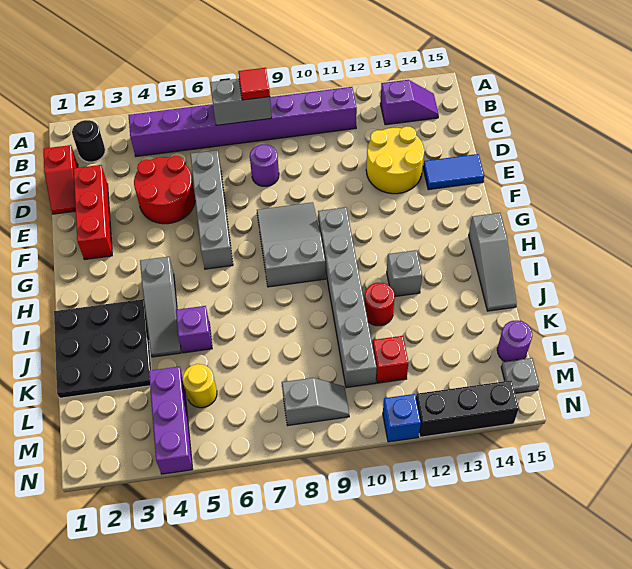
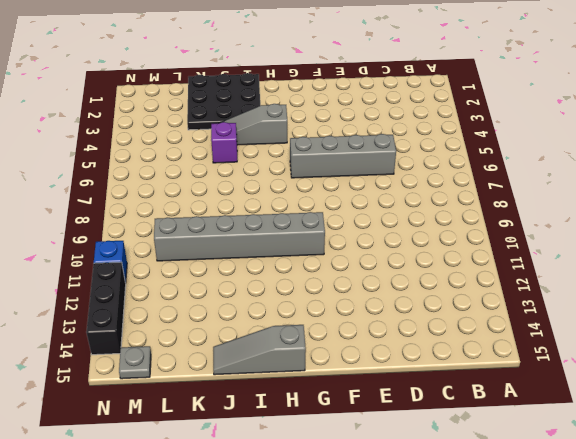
none -> black 1x1 round brick [72,120,105,162]
none -> purple 1x8 brick [129,87,357,156]
none -> purple 1x2 slope [380,80,439,125]

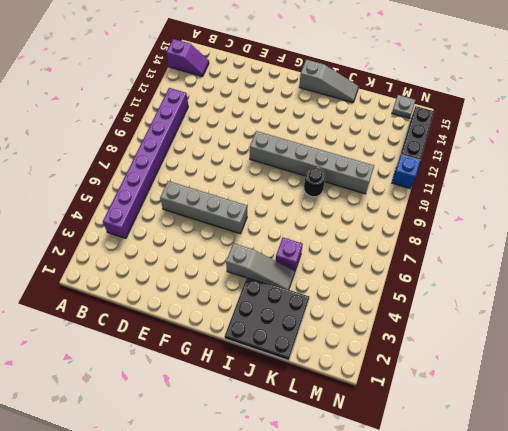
purple 1x2 slope [166,39,209,76] -> purple 1x2 slope turned to [380,80,439,125]
black 1x1 round brick [304,167,326,197] -> black 1x1 round brick moved to [72,120,105,162]
none -> red 1x2 slope [44,145,78,214]
none -> red 1x3 brick [74,165,112,260]
none -> red 2x2 round brick [134,156,195,224]

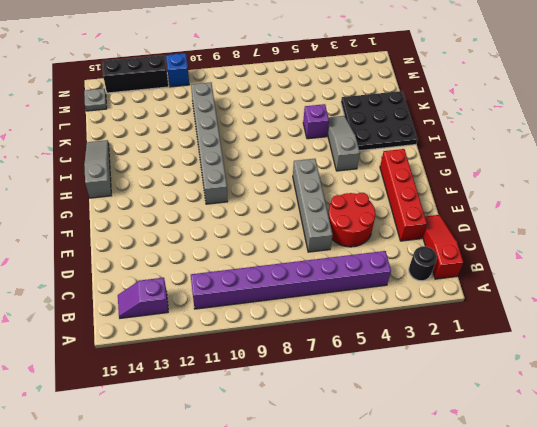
red 1x3 slope [423,215,463,279] -> red 1x2 slope [44,145,78,214]
red 1x4 brick [380,149,427,241] -> red 1x3 brick [74,165,112,260]
none -> purple 1x1 round brick [250,144,279,186]
none -> yellow 2x2 round brick [366,126,424,194]
none -> blue 1x2 tile [423,154,484,190]

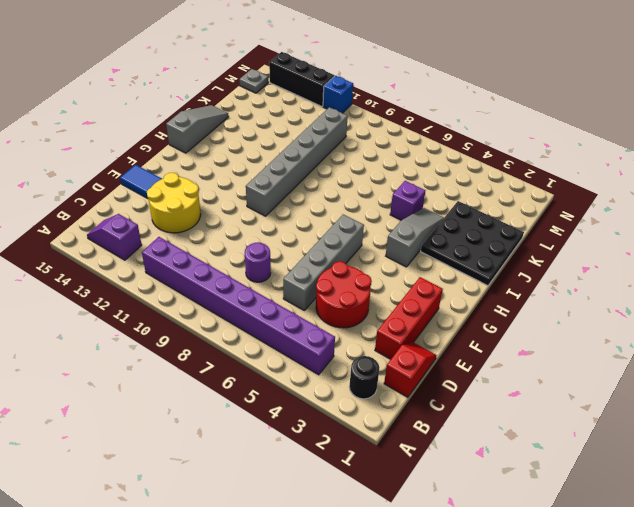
none -> grey 2x3 slope [257,202,326,287]
none -> grey 1x1 brick [387,250,422,296]
none -> red 1x1 round brick [365,283,395,326]

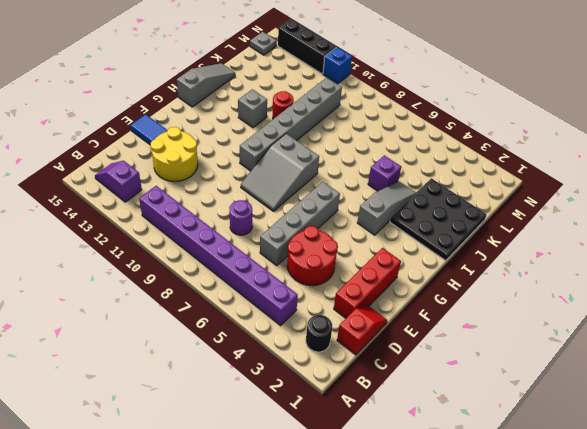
none -> purple 1x3 brick [149,367,193,474]
none -> yellow 1x1 round brick [183,364,217,408]
none -> red 1x1 brick [373,336,409,383]

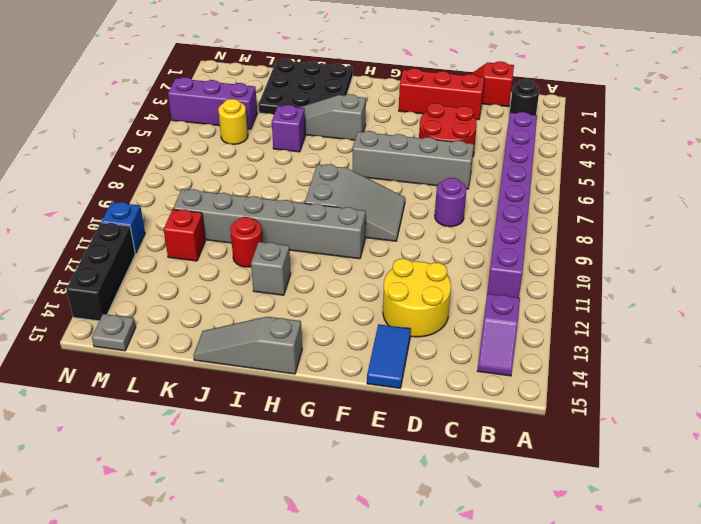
none -> purple 1x1 round brick [497,321,532,362]
none -> grey 1x2 slope [282,378,349,425]
none -> grey 1x2 brick [210,79,272,125]

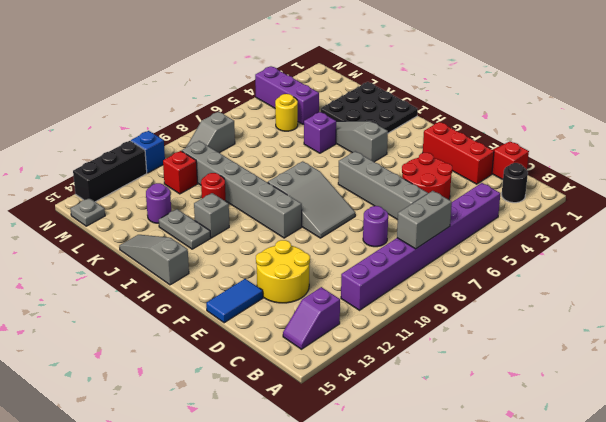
grey 1x2 plate [159,209,211,249] -> none
purple 1x1 round brick [146,183,171,223] -> purple 1x1 round brick moved to [497,321,532,362]
none -> red 1x1 tile [238,68,270,100]

